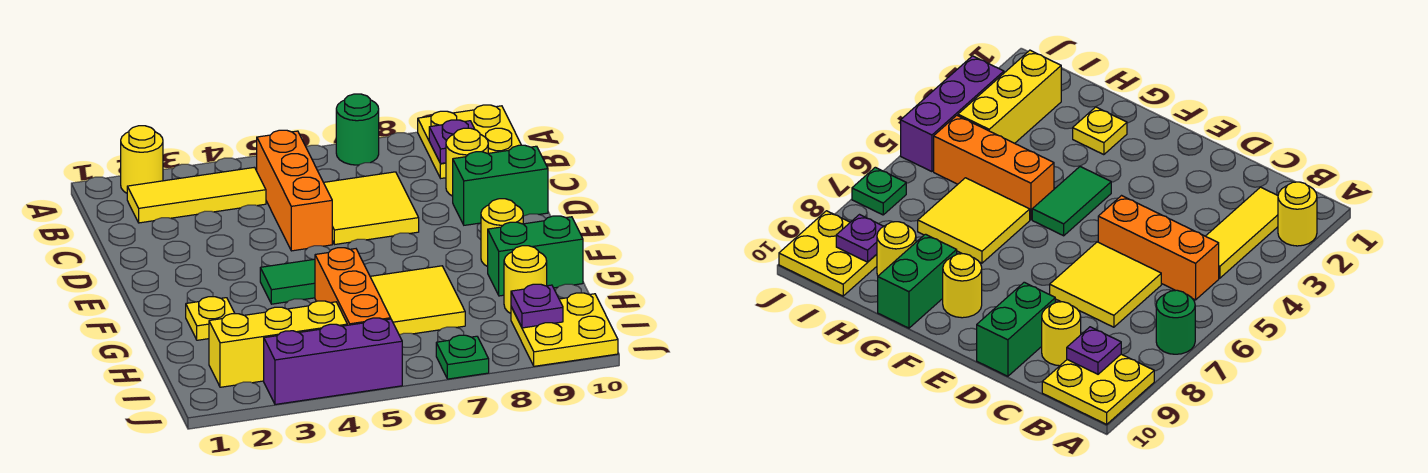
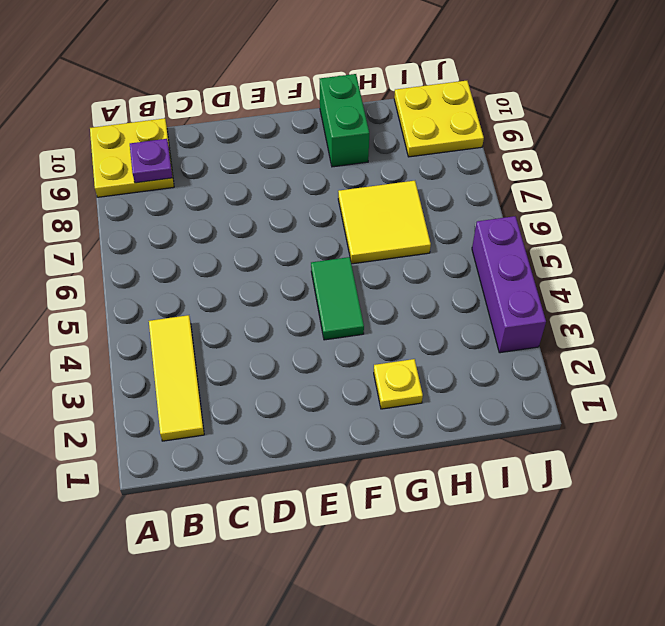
none -> yellow 1x1 round brick [121,126,163,193]
none -> green 1x1 round brick [336,94,379,165]
none -> orange 1x3 brick [257,130,332,251]

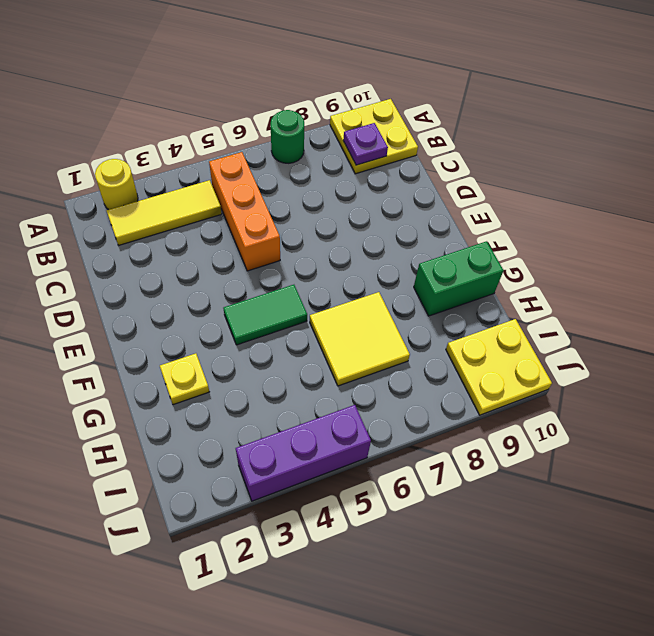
none -> yellow 2x2 tile [324,172,419,245]
none -> yellow 1x1 round brick [446,128,488,196]
none -> green 1x2 brick [453,145,548,225]

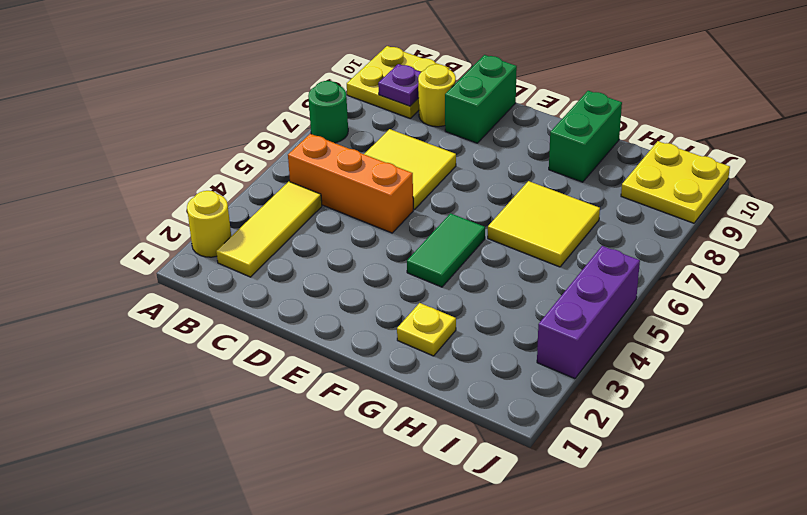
none -> yellow 1x1 round brick [481,199,523,267]
none -> orange 1x3 brick [315,248,391,325]
none -> yellow 1x1 round brick [504,246,547,313]

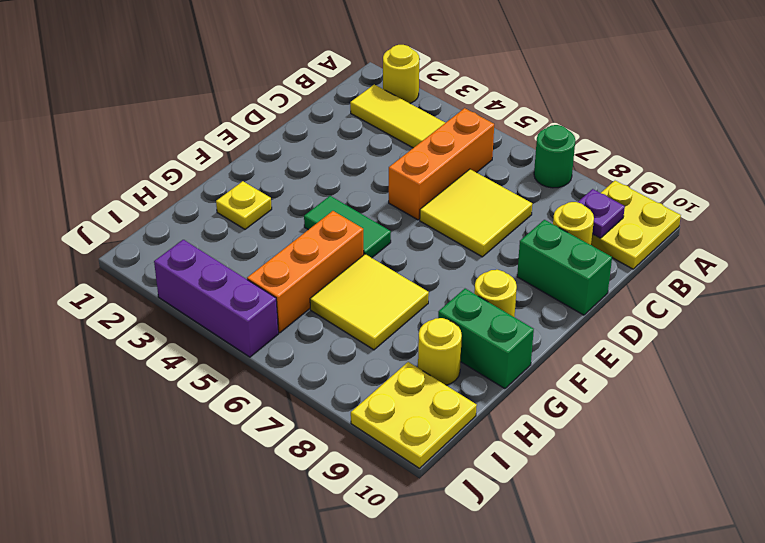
none -> yellow 1x3 brick [209,301,347,387]
none -> green 1x1 plate [436,335,489,379]
none -> purple 1x1 plate [511,284,563,328]

